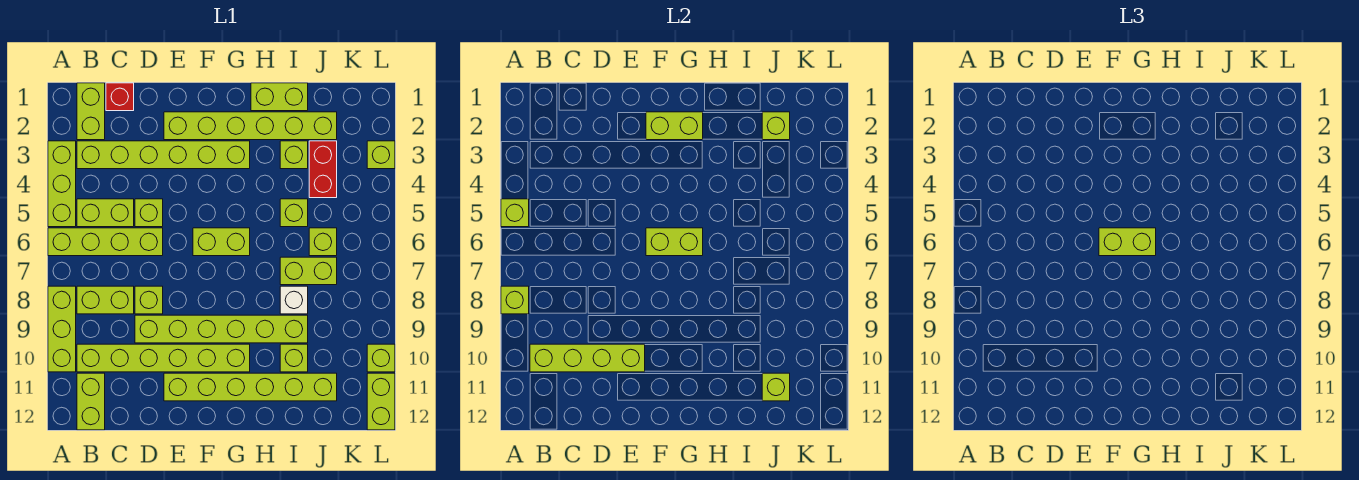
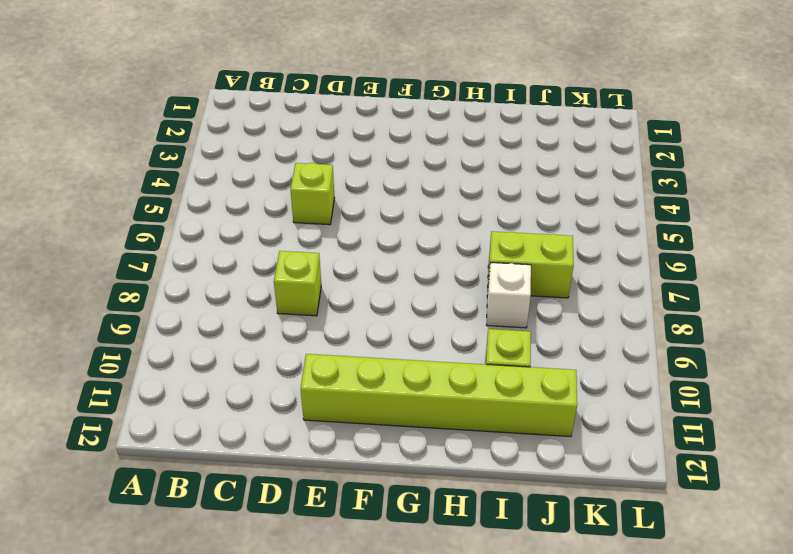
none -> lime 1x3 brick [48,141,76,227]
none -> lime 1x4 brick [48,228,163,256]
none -> lime 1x3 brick [48,286,76,372]
none -> lime 1x2 brick [77,83,105,140]

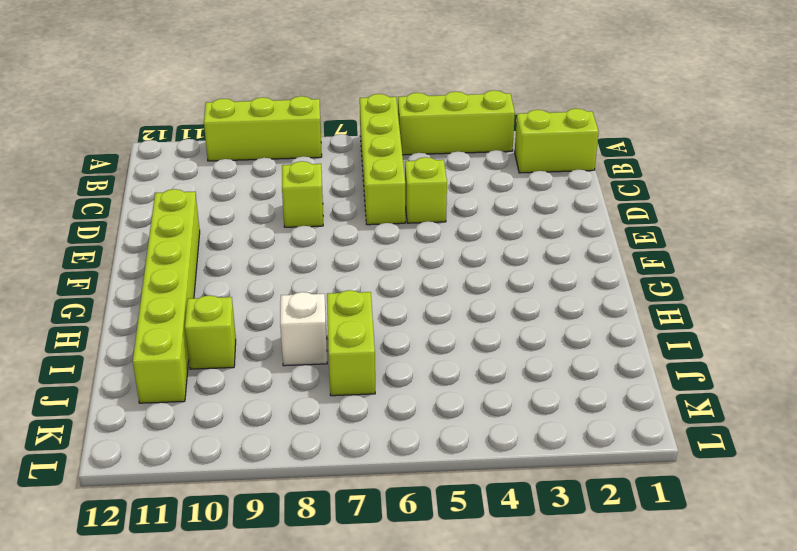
none -> lime 1x6 brick [77,141,250,169]
none -> lime 1x2 brick [77,199,134,227]
none -> lime 1x2 brick [77,286,134,314]
none -> lime 1x6 brick [77,344,250,372]

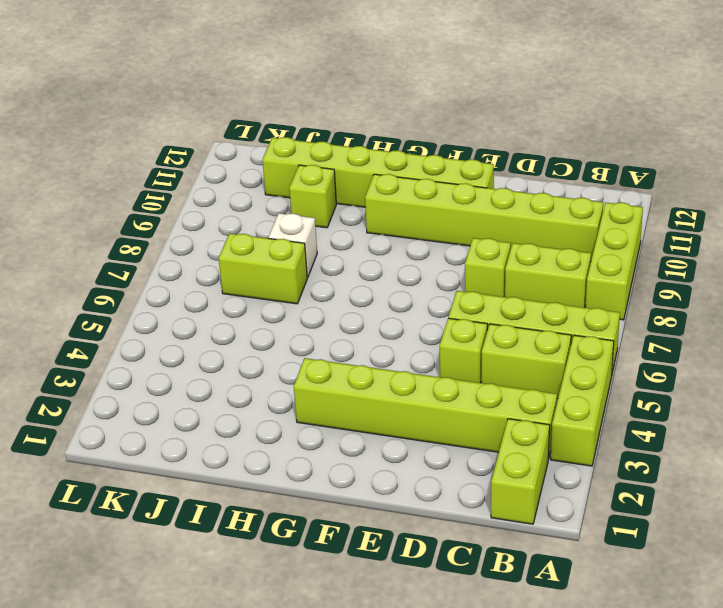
none -> lime 1x2 brick [77,373,105,430]
none -> red 1x1 brick [106,83,134,111]
none -> lime 1x6 brick [135,315,308,343]
none -> lime 1x6 brick [164,112,337,140]

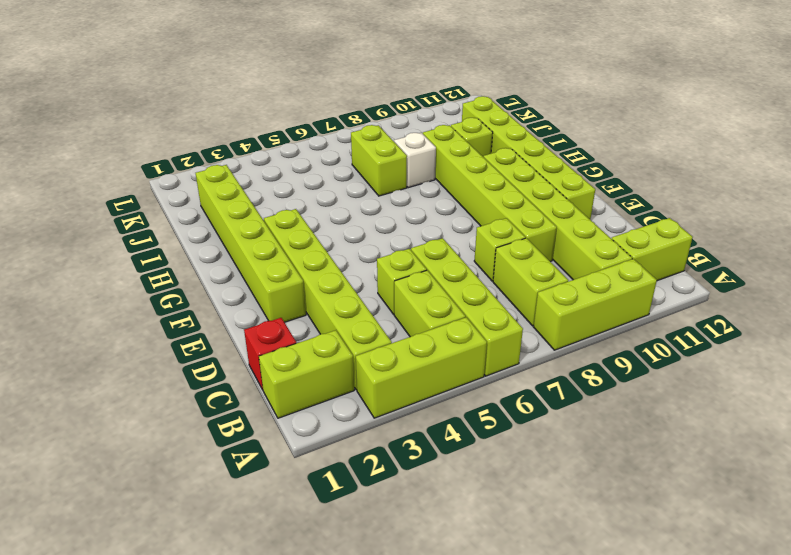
none -> lime 1x2 brick [193,228,250,256]
none -> lime 1x2 brick [251,83,308,111]
none -> lime 1x1 brick [280,141,308,169]
none -> lime 1x1 brick [280,199,308,227]

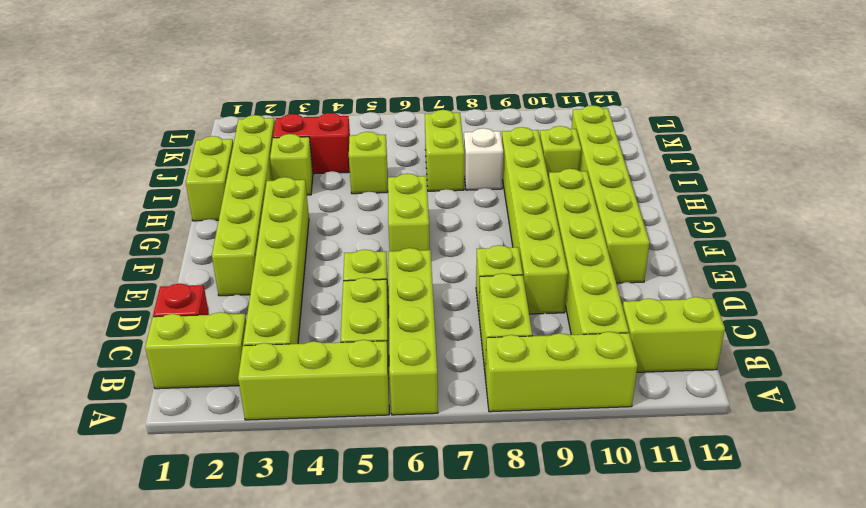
none -> lime 1x1 brick [309,228,337,256]
none -> lime 1x1 brick [367,141,395,169]
none -> lime 1x1 brick [367,344,395,372]
none -> lime 1x2 brick [367,373,395,430]

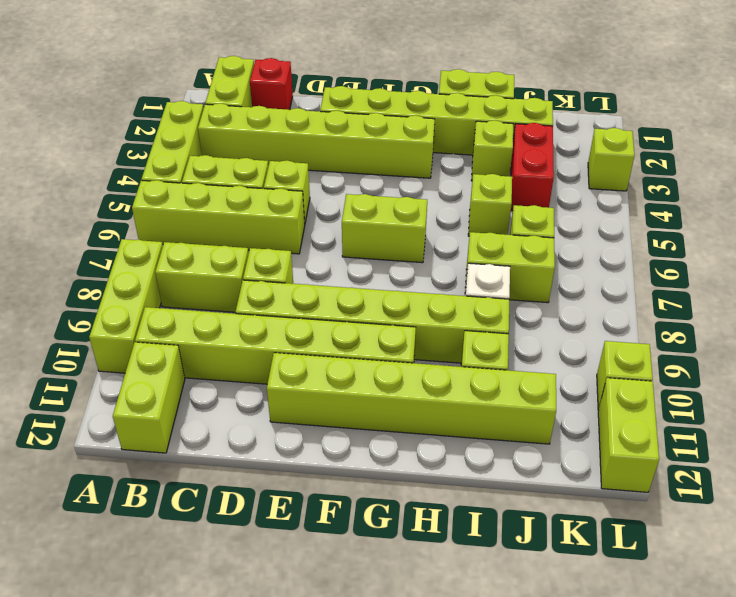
none -> lime 1x1 brick [501,199,529,227]
none -> lime 1x1 brick [501,286,529,314]
none -> lime 1x4 brick [530,344,645,372]
none -> lime 1x2 brick [646,112,703,140]

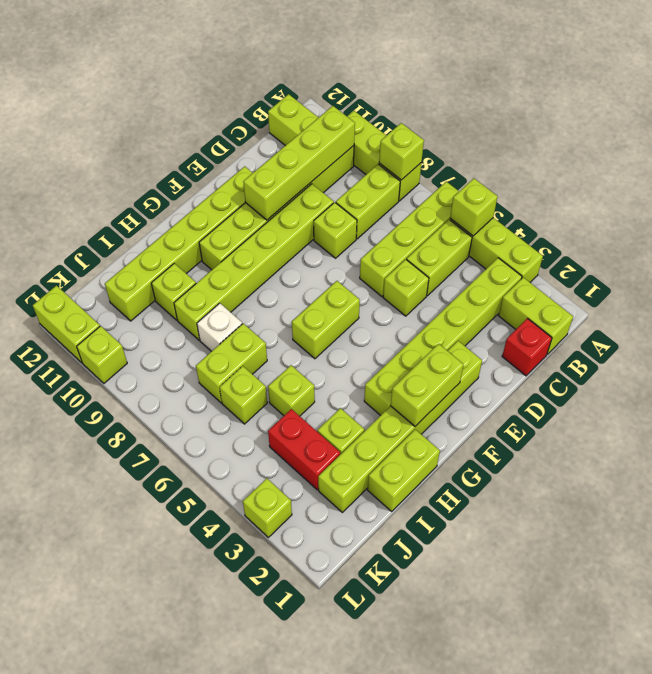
none -> lime 1x2 brick [646,228,703,256]
none -> lime 1x1 brick [762,112,790,140]
none -> lime 1x1 brick [762,373,790,401]
none -> lime 1x2 brick [1099,228,1156,256]

